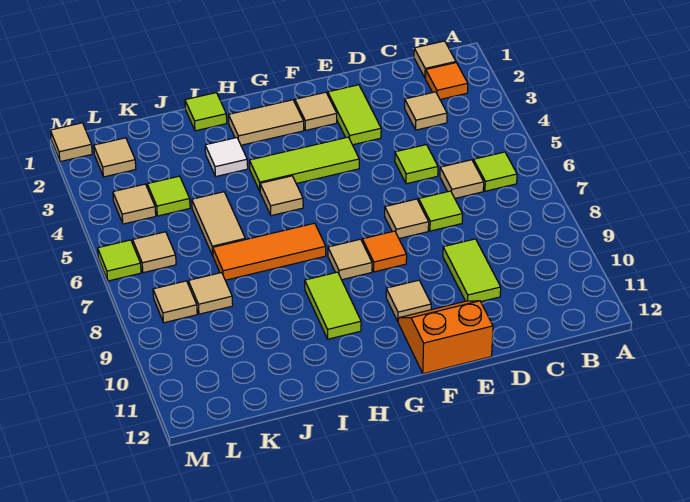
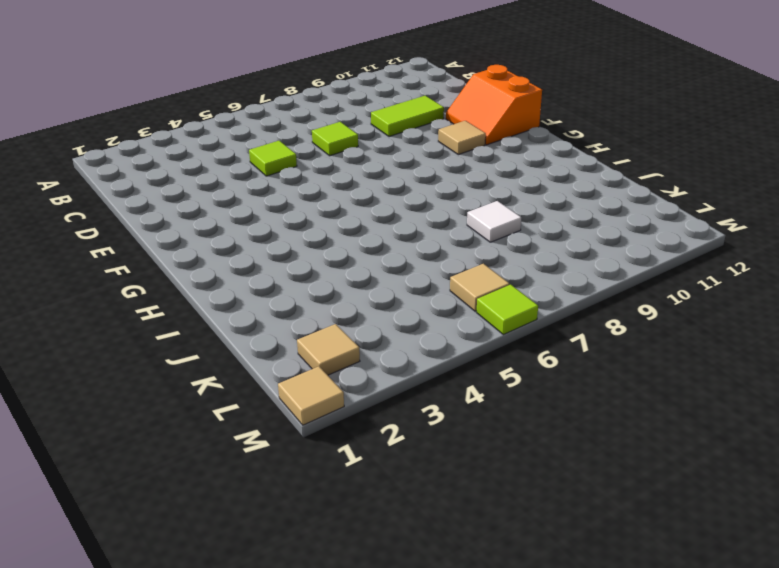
white 1x1 tile [467,201,521,242] -> white 1x1 tile moved to [205,138,248,176]
none -> tan 1x1 tile [414,41,456,78]
none -> orange 1x1 tile [426,63,468,99]
none -> lime 1x1 tile [473,152,517,191]
none -> tan 1x1 tile [405,92,447,130]

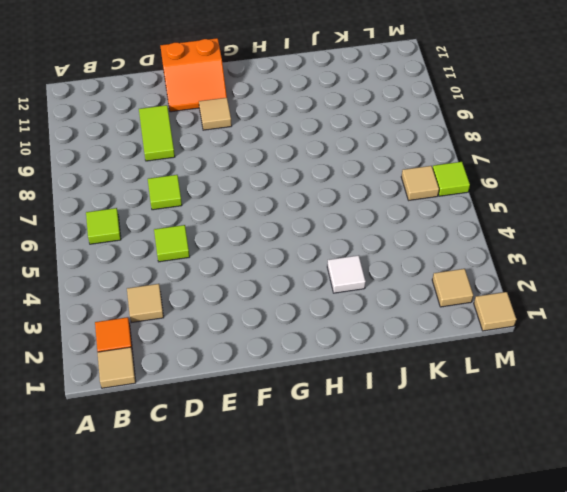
none -> tan 1x1 tile [440,160,484,198]
none -> lime 1x2 tile [328,85,381,145]
none -> tan 1x1 tile [385,199,429,239]
none -> tan 1x1 tile [295,92,337,130]

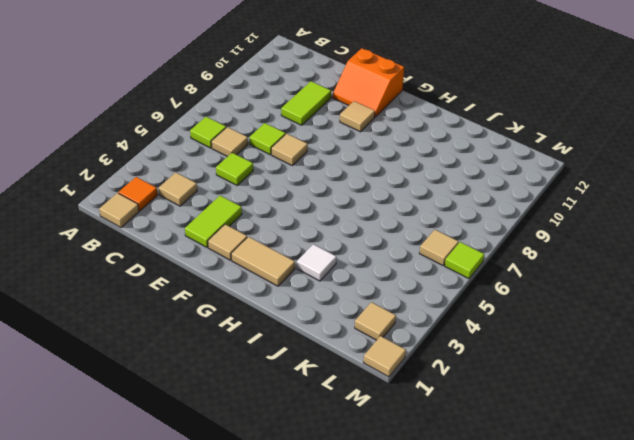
none -> lime 1x3 tile [249,137,359,191]
none -> orange 1x1 tile [362,231,407,272]
none -> tan 1x1 tile [328,239,372,280]
none -> tan 1x1 tile [260,176,303,216]

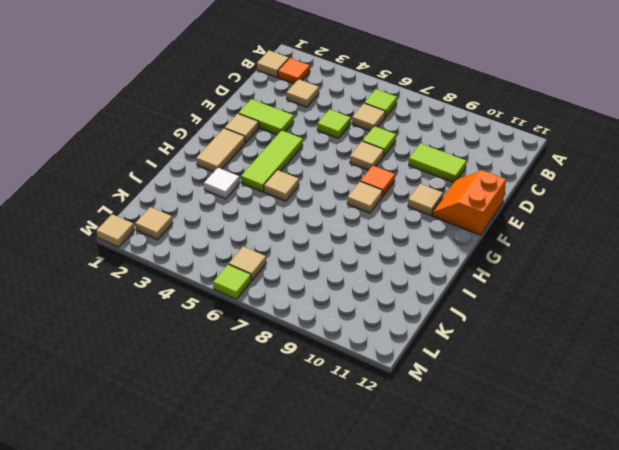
none -> orange 1x3 tile [213,223,326,280]
none -> lime 1x2 tile [305,272,361,339]
none -> lime 1x1 tile [185,93,227,131]
none -> tan 1x2 tile [192,192,245,255]

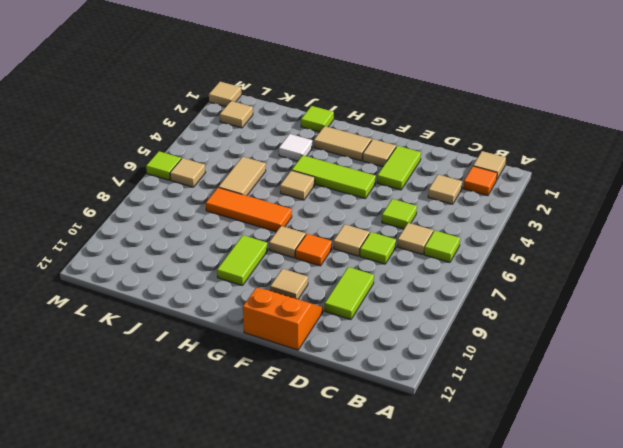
none -> lime 1x1 tile [147,176,190,216]
none -> tan 1x1 tile [188,273,233,314]
none -> tan 1x1 tile [113,184,156,224]
none -> tan 1x1 tile [153,281,197,323]

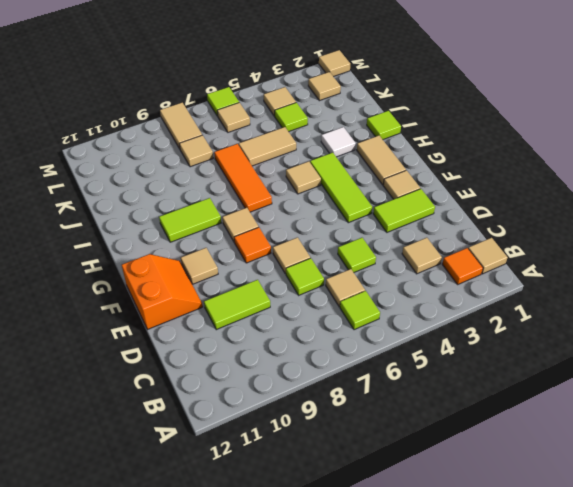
tan 1x2 tile [160,103,202,149] -> tan 1x1 tile [153,281,197,323]

